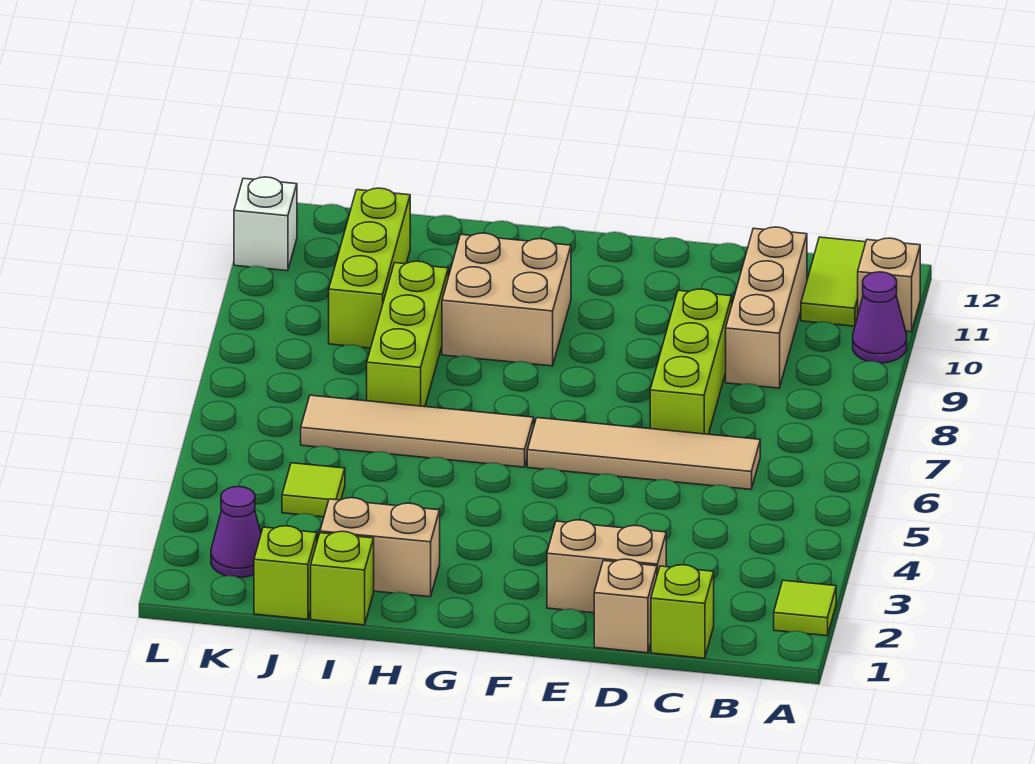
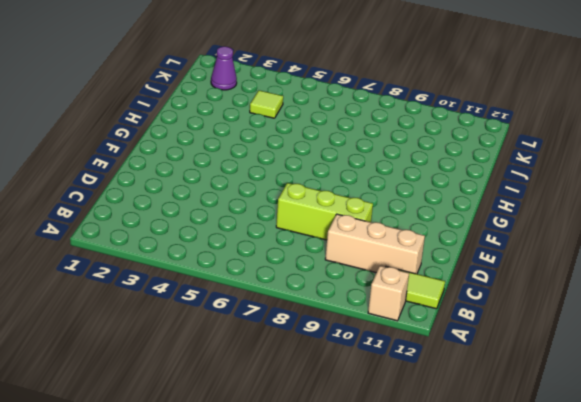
none -> lime 1x1 tile [774,580,836,636]
none -> purple 1x1 cone [853,272,907,363]
none -> lime 1x1 brick [651,565,714,658]

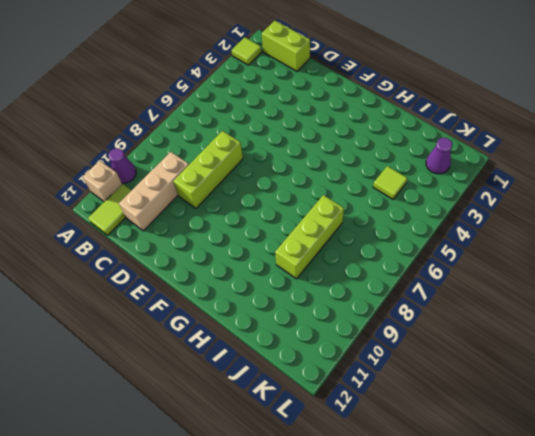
lime 1x2 brick [262,21,310,71] -> lime 1x1 brick [651,565,714,658]
none -> tan 1x4 tile [527,418,760,489]
none -> tan 1x1 brick [594,559,657,653]
none -> tan 1x2 brick [547,520,666,613]

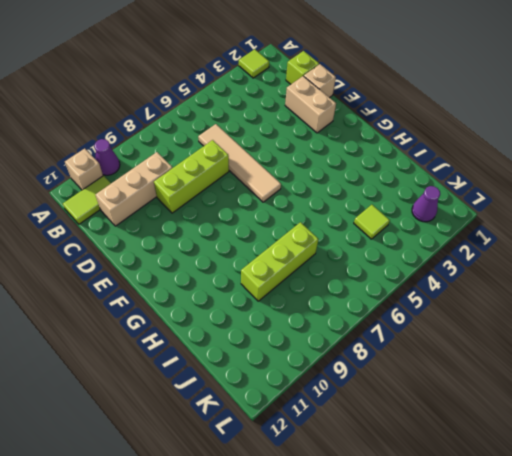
none -> tan 1x4 tile [301,395,534,467]
none -> tan 2x2 brick [442,233,571,366]
none -> tan 1x2 brick [320,498,440,597]

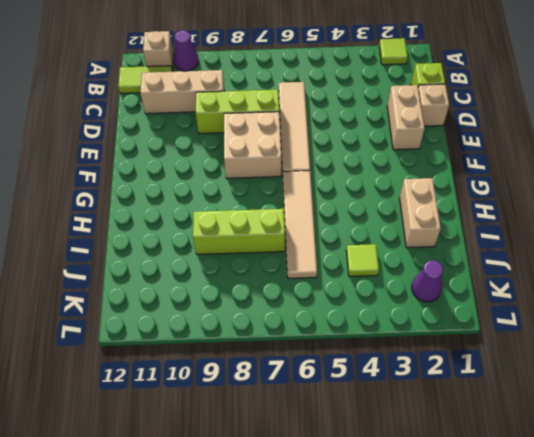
tan 2x2 brick [224,112,281,178] -> tan 2x2 brick moved to [442,233,571,366]
none -> lime 1x1 brick [311,531,374,625]
none -> lime 1x1 brick [254,526,317,619]
none -> lime 1x3 brick [329,188,410,348]

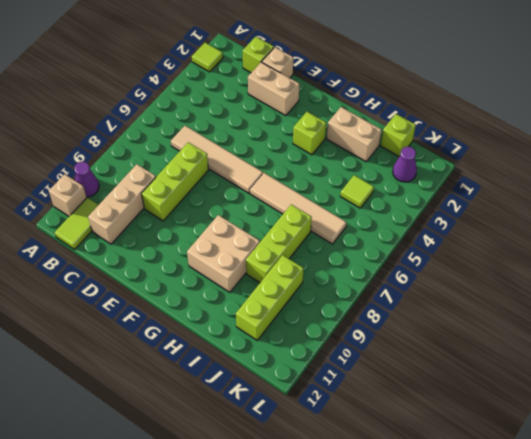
lime 1x1 brick [293,112,326,155] -> lime 1x1 brick moved to [311,531,374,625]
none -> white 1x1 brick [234,177,297,271]

